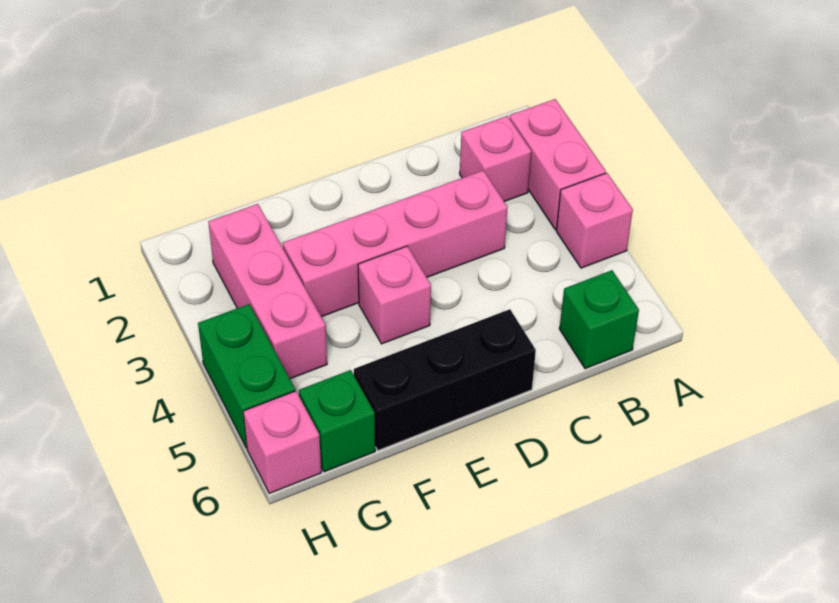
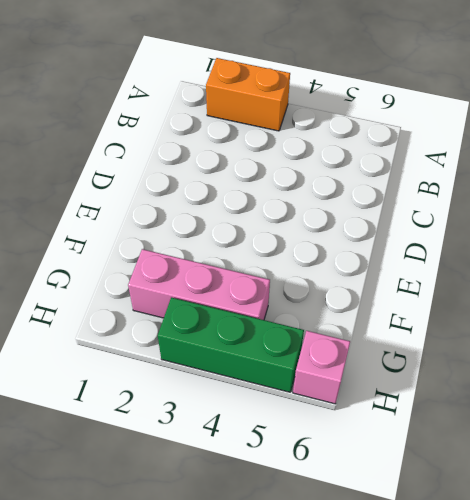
orange 1x2 brick [206,58,290,131] -> pink 1x2 brick [510,99,606,229]
green 1x3 brick [158,297,304,392] -> green 1x2 brick [198,304,295,448]
none -> pink 1x1 brick [556,173,633,268]
none -> pink 1x1 brick [460,116,531,201]

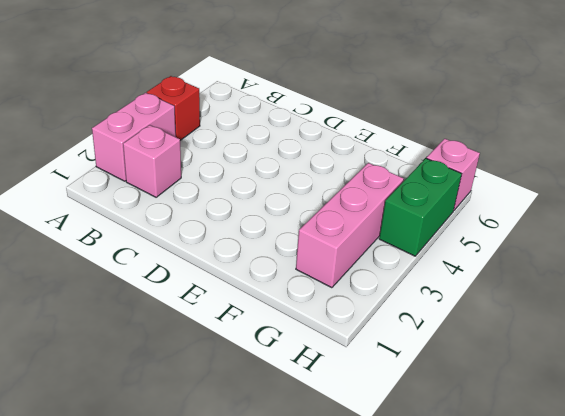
red 1x1 brick [147,76,200,140] -> pink 1x1 brick [556,173,633,268]
none -> green 1x1 brick [560,270,639,369]
none -> pink 1x4 brick [283,170,508,317]

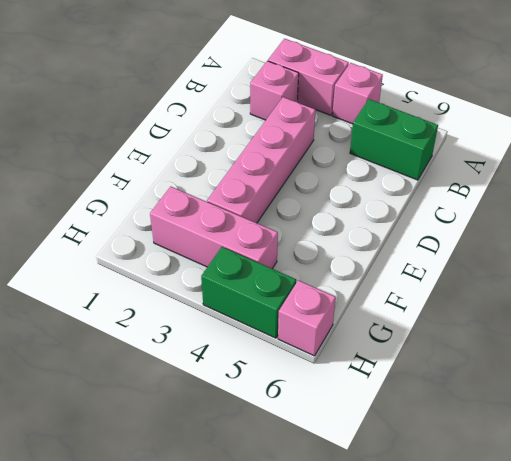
green 1x2 brick [350,99,438,180] -> green 1x1 brick [560,270,639,369]
none -> black 1x3 brick [354,309,536,450]
none -> pink 1x1 brick [358,246,431,344]

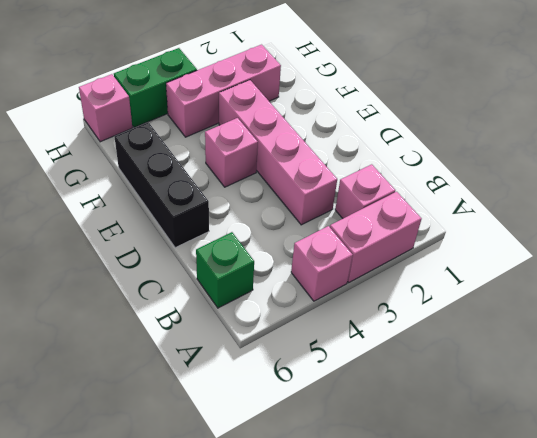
none -> green 1x1 brick [299,370,375,472]

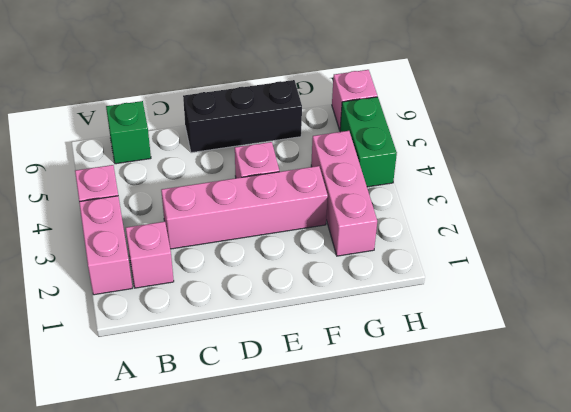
none -> green 1x1 brick [299,370,375,472]

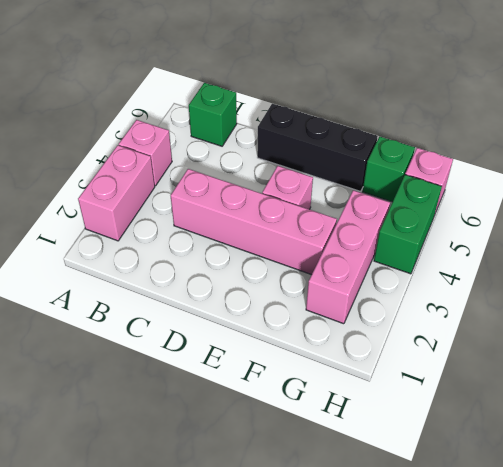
none -> pink 1x1 brick [460,116,531,201]

